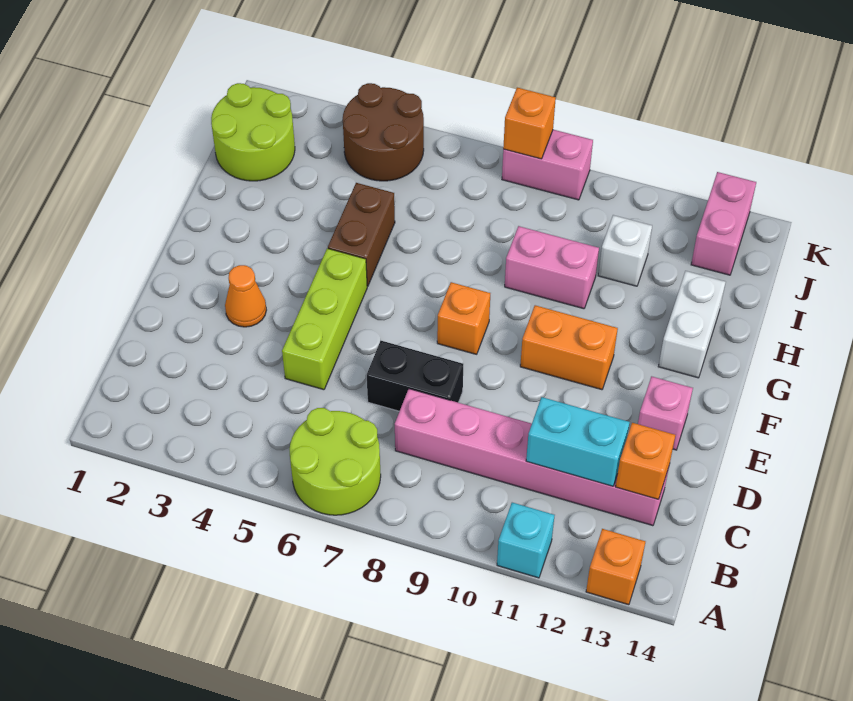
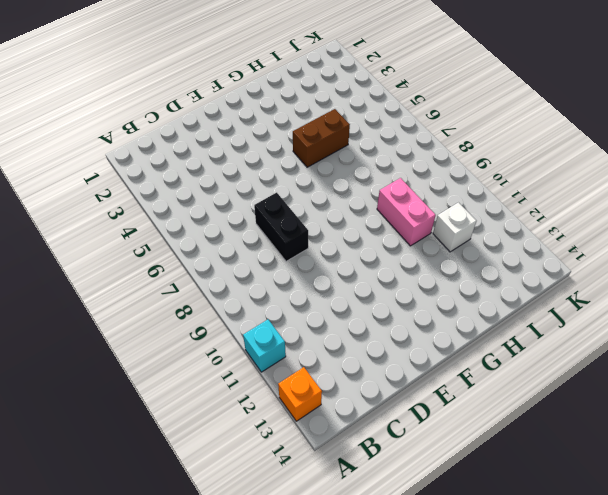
none -> lime 2x2 round brick [289,408,381,515]
none -> pink 1x6 brick [395,389,669,526]
none -> lime 1x3 brick [282,248,367,390]

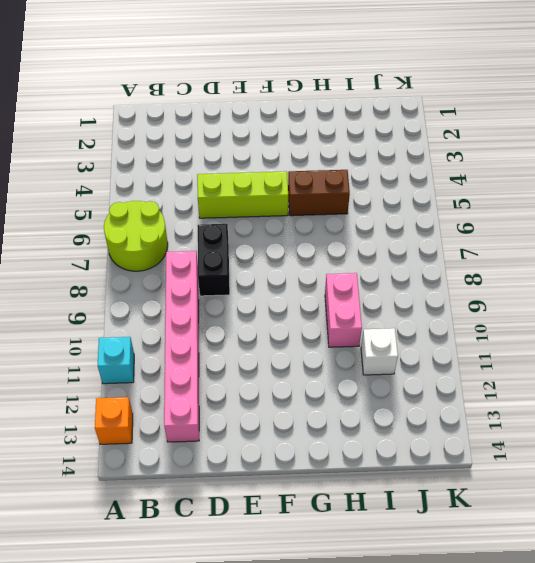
none -> orange 1x1 cone [225,265,266,327]
none -> pink 1x1 brick [638,376,693,450]
none -> orange 1x1 brick [437,282,490,354]

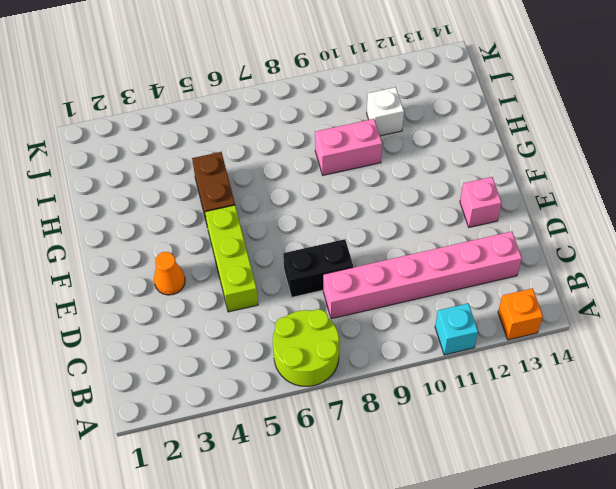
none -> orange 1x1 brick [437,282,490,354]
none -> orange 1x2 brick [520,305,618,390]
none -> white 1x2 brick [658,271,726,378]

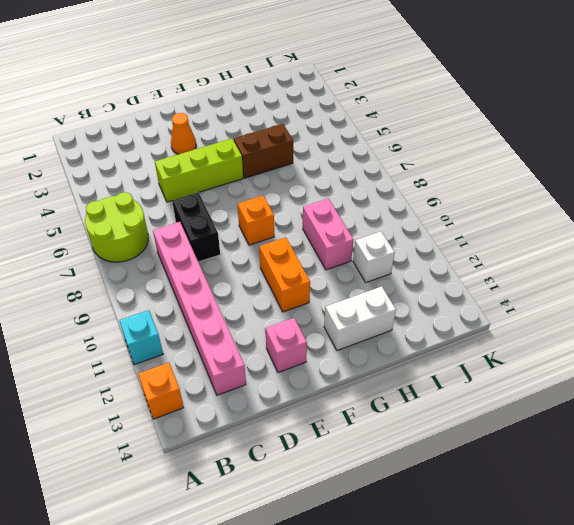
none -> lime 2x2 round brick [211,83,295,181]
none -> brown 2x2 round brick [343,83,424,181]
none -> pink 1x2 brick [691,172,756,275]

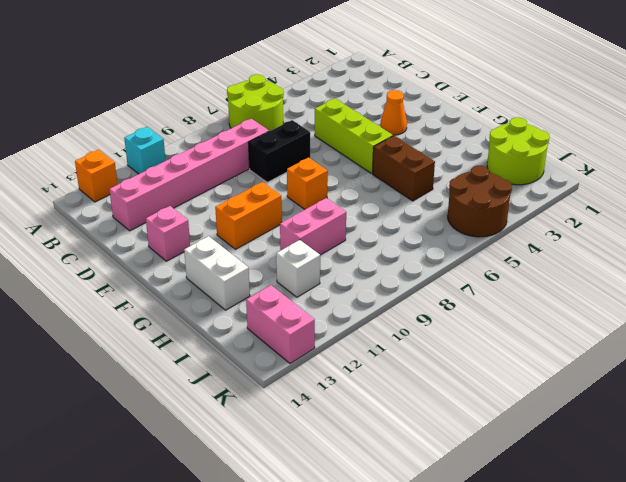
none -> pink 1x2 brick [502,130,593,200]
none -> cyan 1x2 brick [526,397,630,486]
none -> orange 1x1 brick [616,423,675,499]

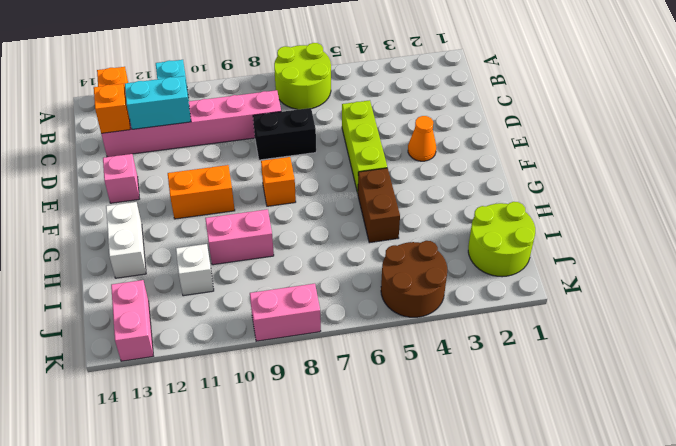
none -> orange 1x1 brick [503,88,556,159]

